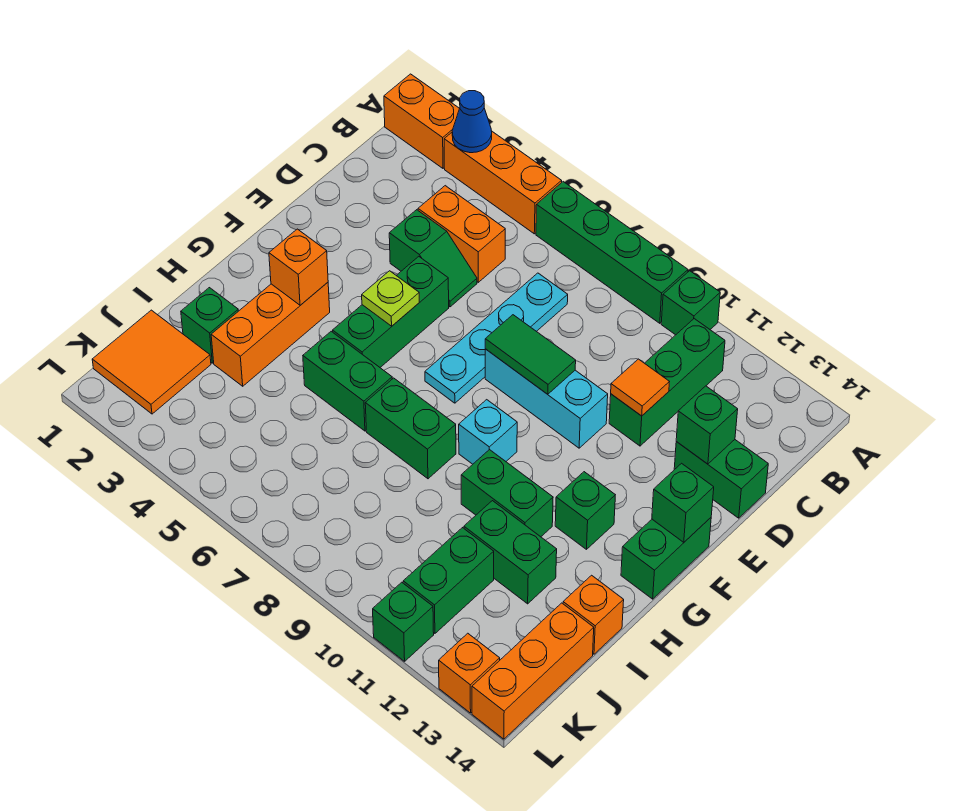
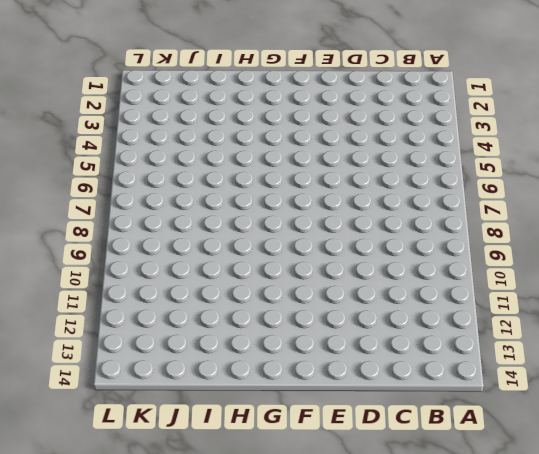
none -> orange 1x2 brick [384,74,460,168]
none -> orange 1x3 brick [444,132,562,234]
none -> green 1x4 brick [536,182,688,323]
none -> green 1x1 brick [661,271,720,335]

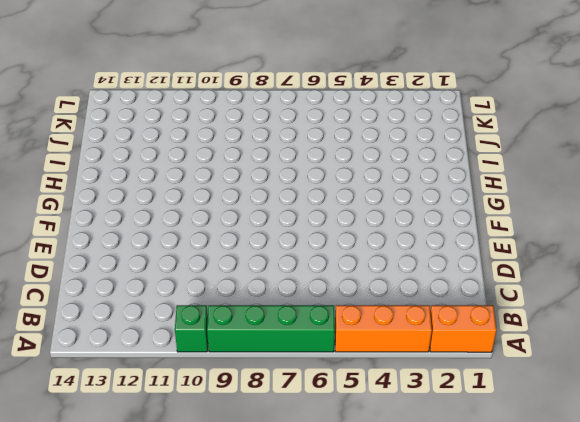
none -> green 1x3 brick [609,319,725,446]
none -> orange 1x2 brick [418,186,505,282]
none -> cyan 1x4 plate [425,273,568,403]
none -> green 1x2 slope [389,210,477,307]

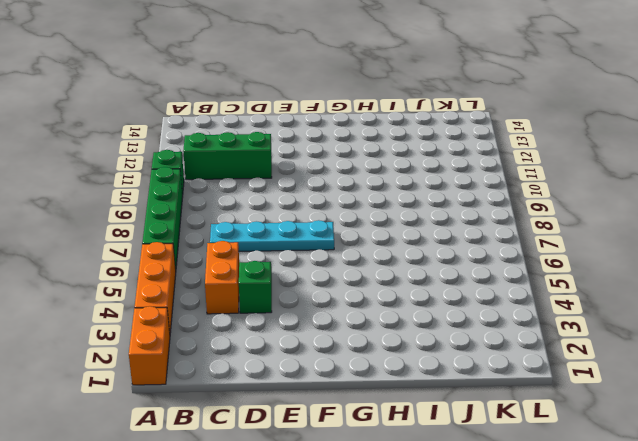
none -> green 1x2 brick [674,440,768,518]
none -> green 1x3 brick [333,257,449,367]
none -> cyan 1x3 brick [485,349,608,448]
none -> green 1x2 brick [621,518,711,599]

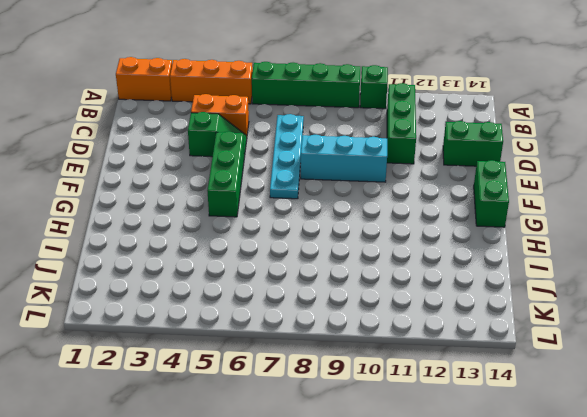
none -> orange 1x3 brick [211,282,330,386]
none -> cyan 1x1 brick [459,400,517,464]
none -> green 1x1 brick [555,472,615,549]
none -> green 1x2 brick [303,331,392,431]

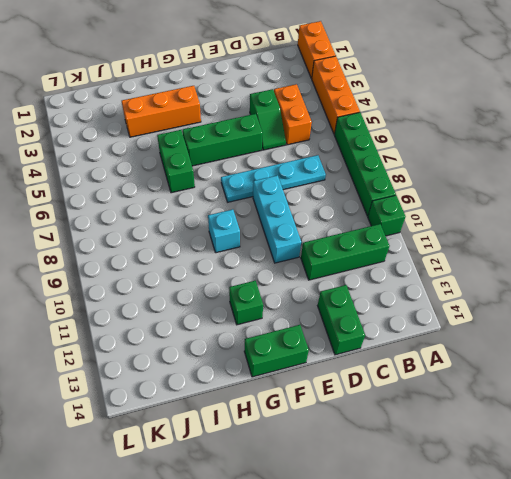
none -> green 1x2 brick [365,378,456,479]
none -> green 1x2 brick [461,449,553,537]
none -> green 1x1 brick [181,288,238,363]
none -> green 1x2 brick [464,501,557,604]

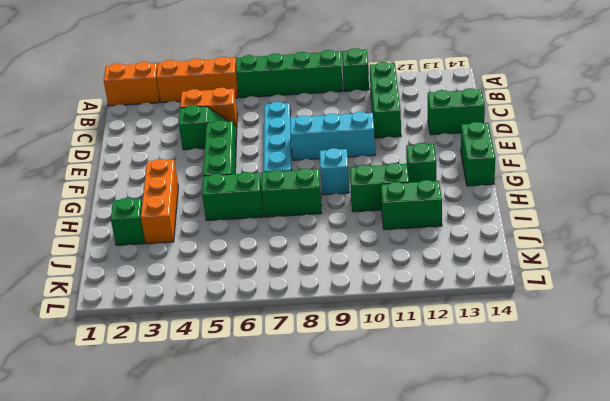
none -> orange 1x1 brick [563,575,624,654]
none -> orange 2x2 tile [92,310,211,414]
none -> green 1x2 brick [403,528,494,633]
none -> orange 1x3 brick [472,603,594,739]

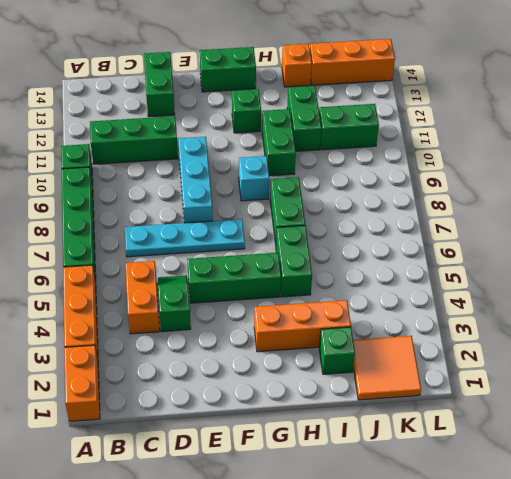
none -> green 1x1 brick [373,582,434,661]
none -> orange 1x1 brick [439,633,500,713]
none -> blue 1x1 cone [452,91,492,153]
none -> orange 1x1 tile [611,359,669,416]

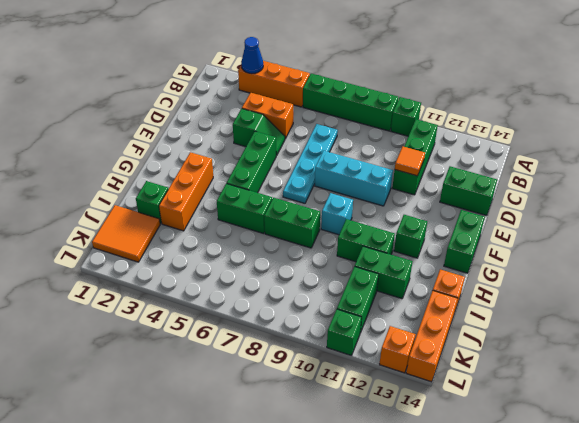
none -> orange 1x2 brick [384,74,460,168]
none -> green 1x1 brick [676,386,738,464]
none -> green 1x2 tile [485,315,576,394]
none -> lime 1x1 plate [362,271,419,326]

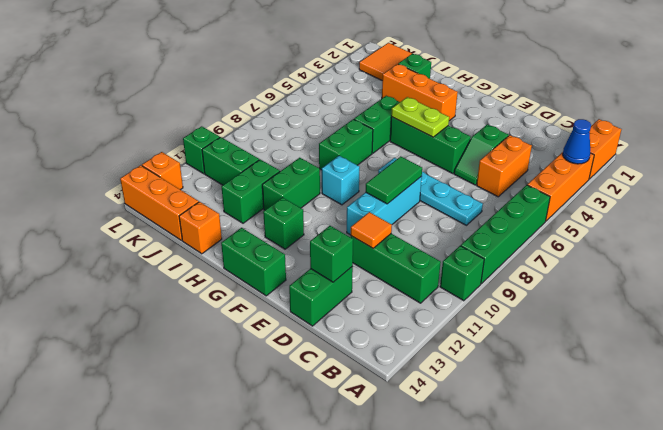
lime 1x2 plate [391,97,449,137] -> lime 1x1 plate [362,271,419,326]
none -> green 1x1 brick [652,463,714,542]
none -> orange 1x1 brick [269,229,328,305]

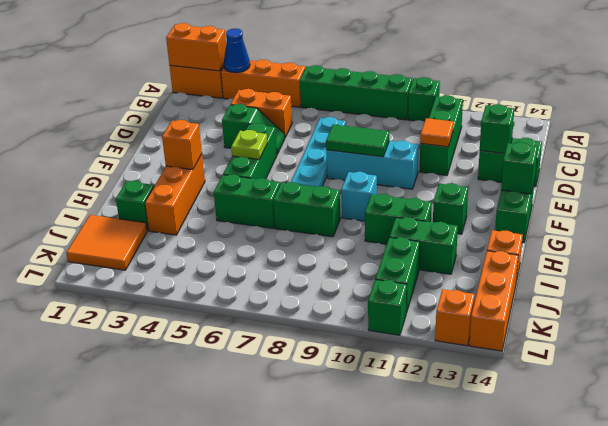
orange 1x2 brick [166,23,226,71] -> none

